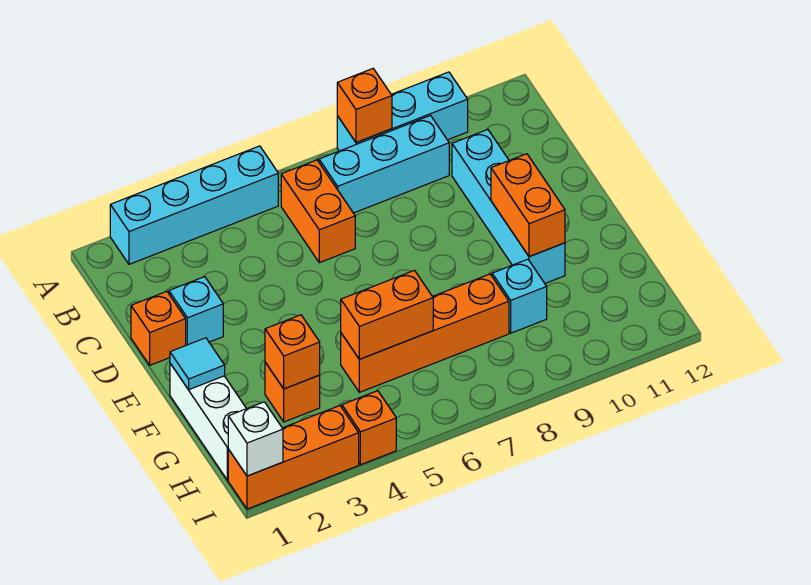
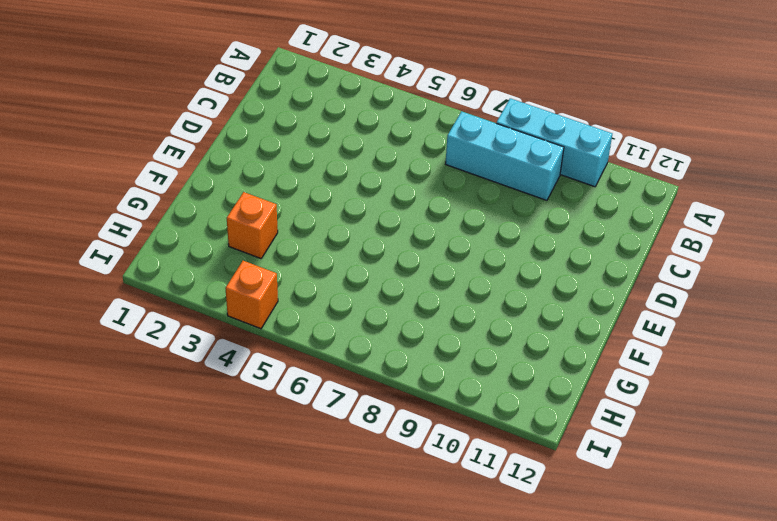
none -> cyan 1x4 brick [110,146,278,264]
none -> orange 1x2 brick [281,160,355,263]
none -> cyan 1x4 brick [452,130,565,283]

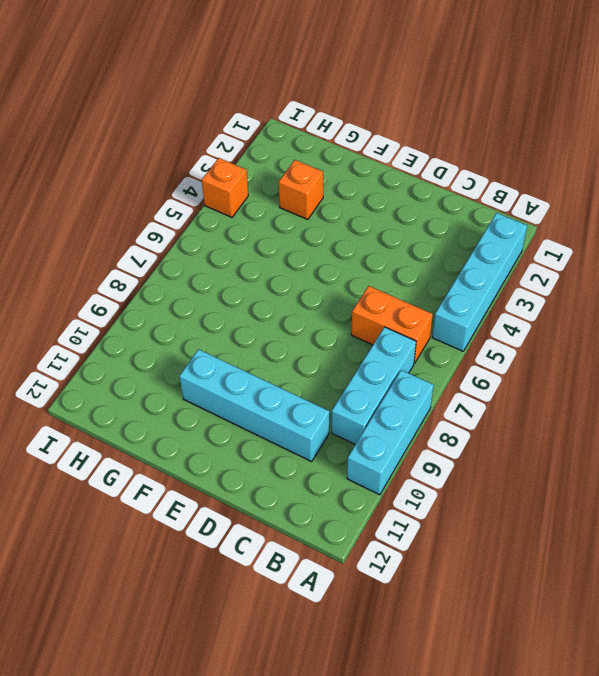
none -> orange 1x1 brick [131,291,186,365]
none -> cyan 1x1 brick [169,277,223,345]
none -> white 1x3 brick [170,363,247,480]

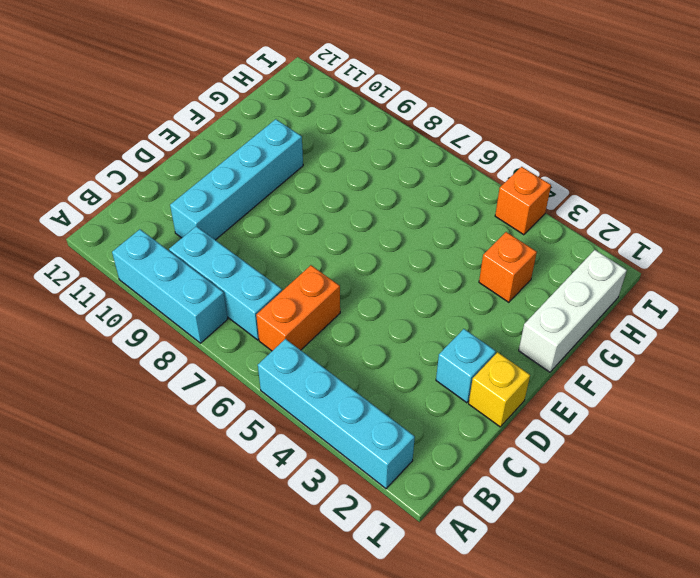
yellow 1x1 brick [469,352,530,427] -> orange 1x1 brick [131,291,186,365]
none -> orange 1x4 brick [341,274,509,392]
none -> cyan 1x1 brick [492,259,547,333]
none -> orange 1x3 brick [228,406,359,509]

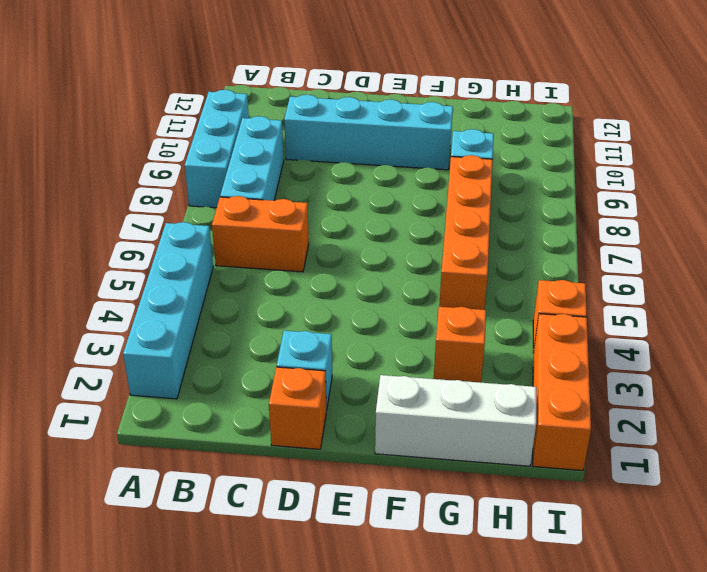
none -> orange 1x1 brick [337,69,392,142]
none -> orange 1x2 brick [491,154,565,257]
none -> cyan 1x1 tile [170,338,225,390]

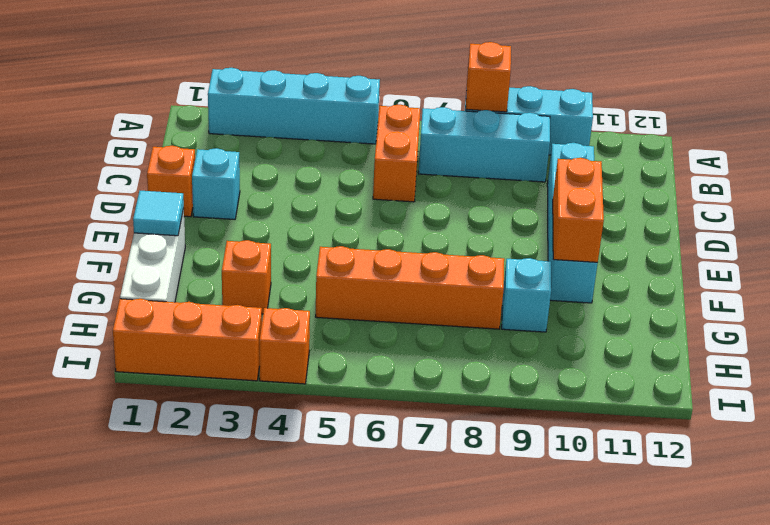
none -> orange 1x1 brick [265,315,320,389]
none -> orange 1x2 brick [341,270,433,359]
none -> white 1x1 brick [228,402,283,476]

